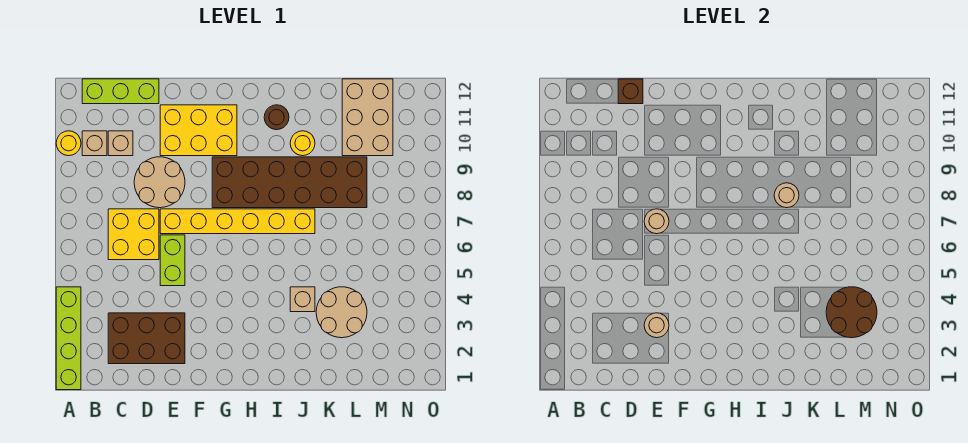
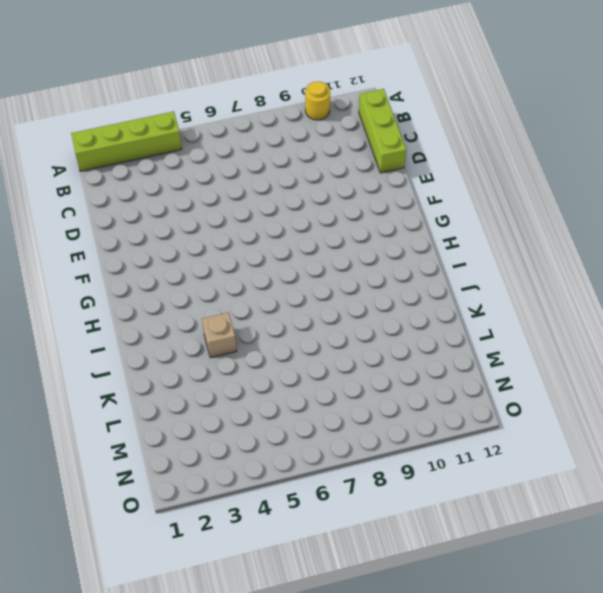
none -> tan 1x1 brick [82,131,107,156]
none -> brown 2x3 brick [108,313,185,364]
none -> yellow 2x2 brick [108,209,159,260]

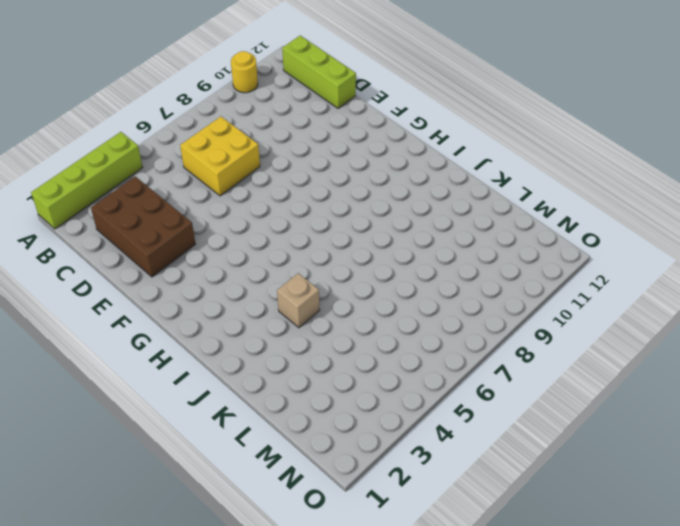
none -> tan 1x1 brick [82,131,107,156]
none -> tan 1x1 brick [108,131,133,156]
none -> tan 2x2 round brick [134,157,185,208]

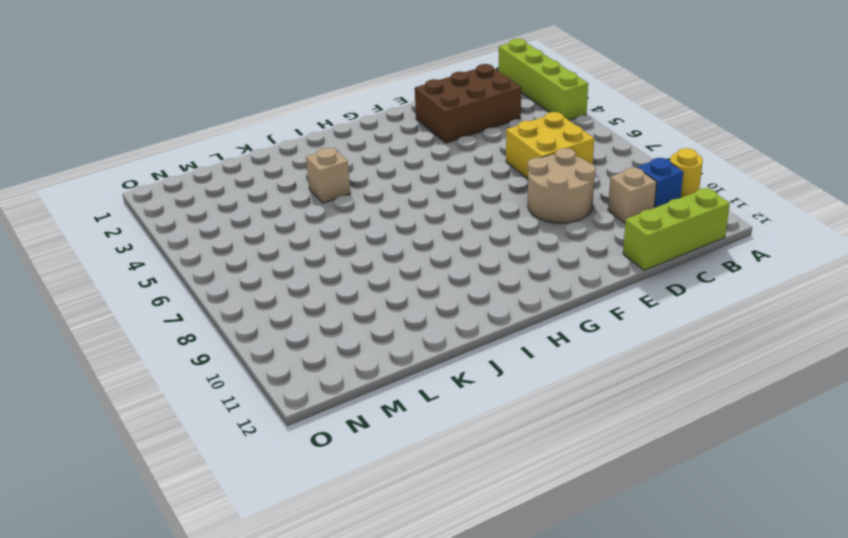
blue 1x1 brick [637,158,683,208] -> tan 1x1 brick [82,131,107,156]
none -> lime 1x2 brick [160,235,185,286]
none -> yellow 1x6 brick [160,209,315,234]
none -> yellow 2x3 brick [160,105,237,156]

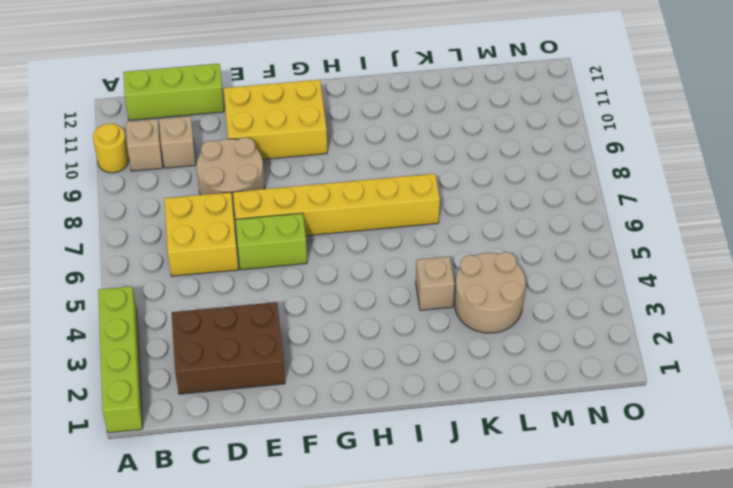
lime 1x2 brick [236,213,307,270] -> lime 1x2 brick turned to [160,235,185,286]
none -> brown 2x6 brick [212,157,367,208]
none -> brown 1x1 round brick [264,105,289,130]
none -> yellow 1x1 round brick [290,131,315,156]

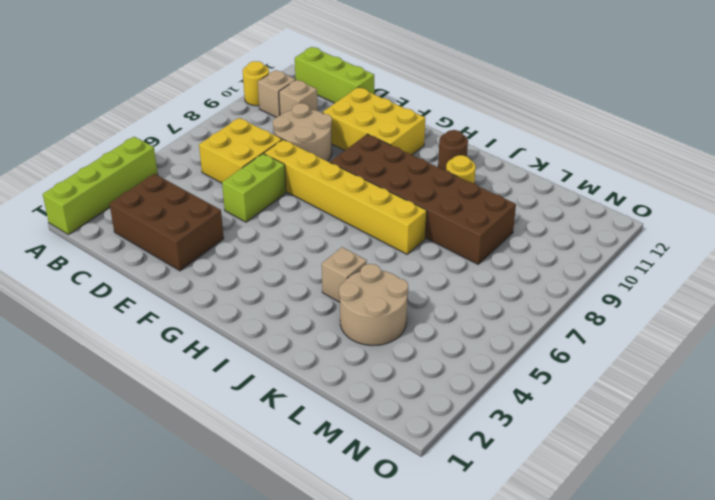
none -> tan 2x3 brick [342,79,393,156]
none -> brown 1x1 brick [618,79,643,104]
none -> tan 1x1 round brick [644,313,669,338]

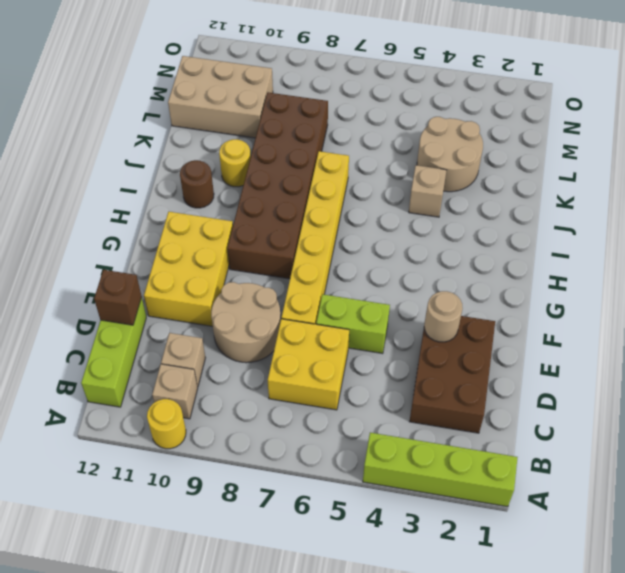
none -> tan 1x1 round brick [644,209,669,234]
none -> tan 1x1 round brick [774,183,799,208]
none -> brown 2x2 round brick [826,287,877,338]

